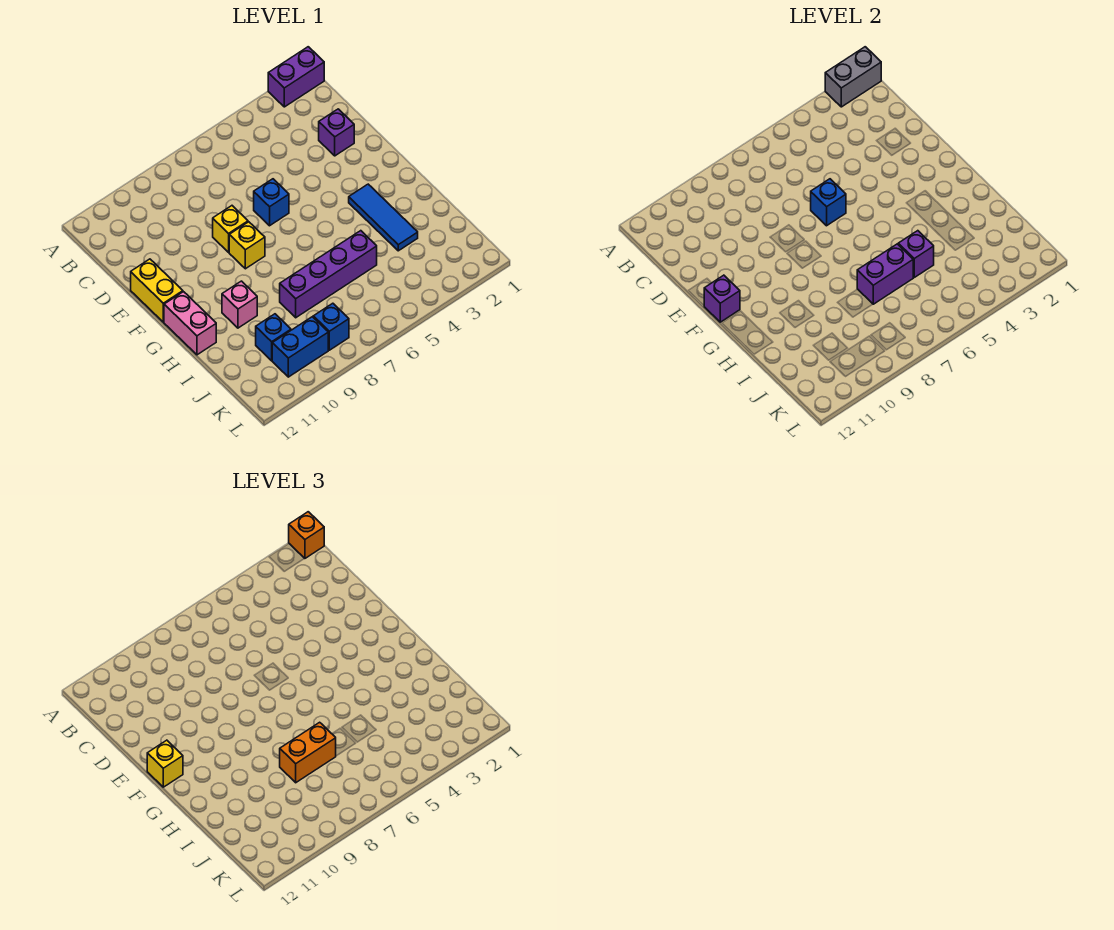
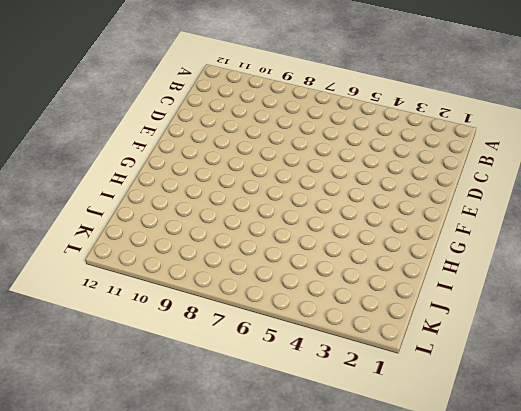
none -> purple 1x2 brick [268,47,324,107]
none -> purple 1x1 brick [319,109,354,156]
none -> blue 1x1 brick [254,179,289,226]

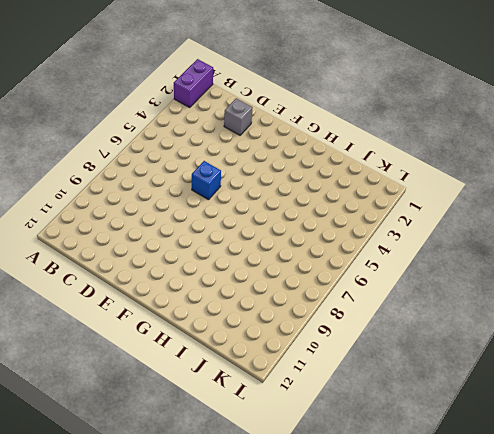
grey 1x1 brick [224,98,253,135] -> purple 1x1 brick [319,109,354,156]
none -> yellow 1x1 brick [213,206,248,252]
none -> yellow 1x2 brick [131,259,183,322]
none -> yellow 1x1 brick [229,222,265,269]

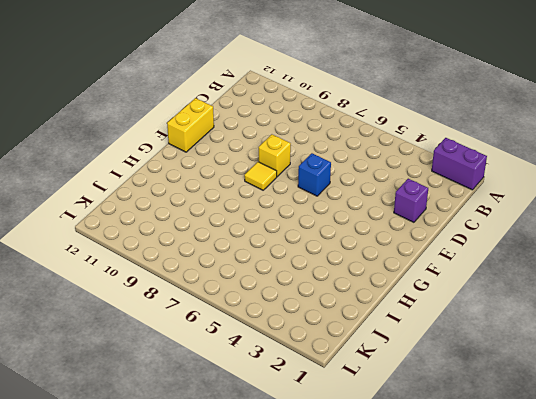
yellow 1x1 tile [244,162,277,190] -> yellow 1x1 brick [229,222,265,269]
none -> blue 1x3 tile [349,184,418,251]
none -> pink 1x2 brick [164,292,216,355]
none -> pink 1x1 brick [222,281,257,328]

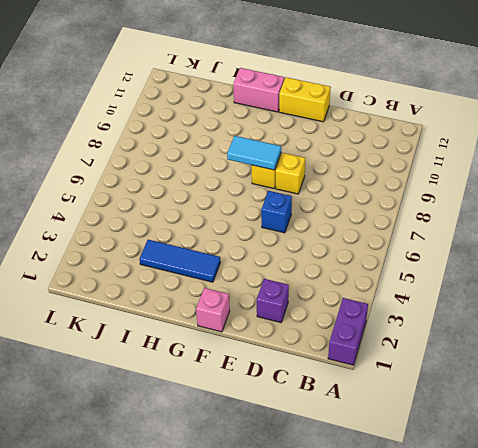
pink 1x1 brick [196,288,230,332] -> pink 1x1 brick moved to [222,281,257,328]
cyan 1x2 tile [227,136,281,170] -> none
none -> purple 1x4 brick [280,231,377,318]
none -> blue 1x1 brick [256,314,291,361]
none -> blue 1x1 brick [313,303,349,350]

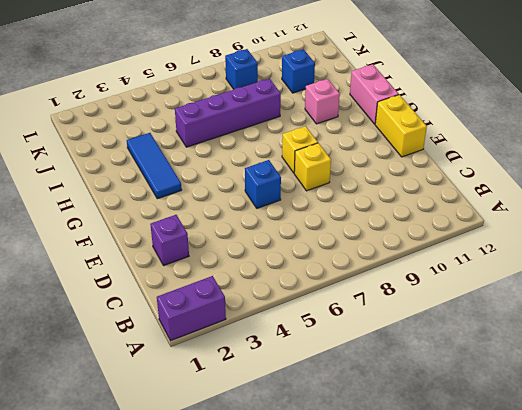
none -> blue 1x2 brick [272,317,328,377]
none -> grey 1x2 brick [825,47,881,107]
none -> blue 1x1 brick [811,179,846,226]

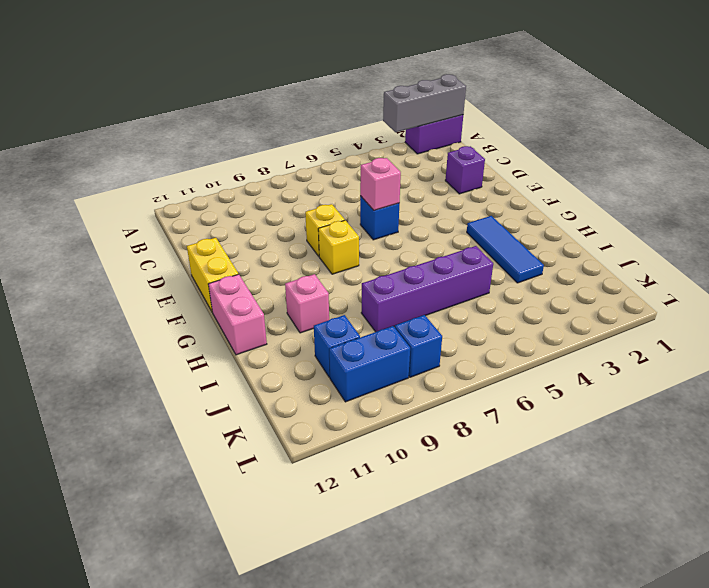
grey 1x3 brick [383,74,466,132] -> grey 1x2 brick [825,47,881,107]
pink 1x1 brick [360,158,401,210] -> blue 1x1 brick [811,179,846,226]
none -> purple 1x1 brick [704,275,740,322]
none -> purple 1x1 brick [898,231,934,277]
none -> purple 1x2 brick [857,244,914,304]

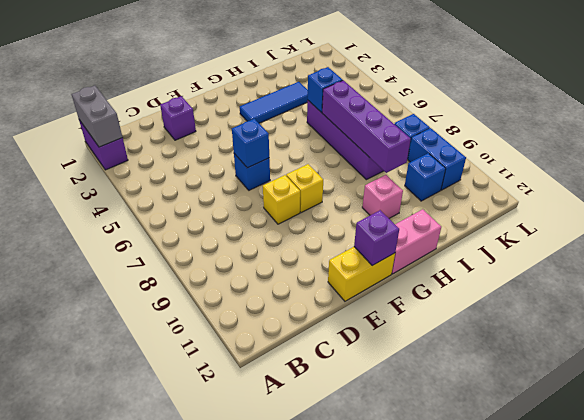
blue 1x1 brick [308,67,343,112] -> purple 1x1 brick [898,231,934,277]
purple 1x4 brick [322,80,411,173] -> purple 1x2 brick [857,244,914,304]
none -> orange 1x1 brick [289,512,324,559]
none -> yellow 1x1 brick [147,740,183,787]
none -> orange 1x2 brick [280,722,336,783]

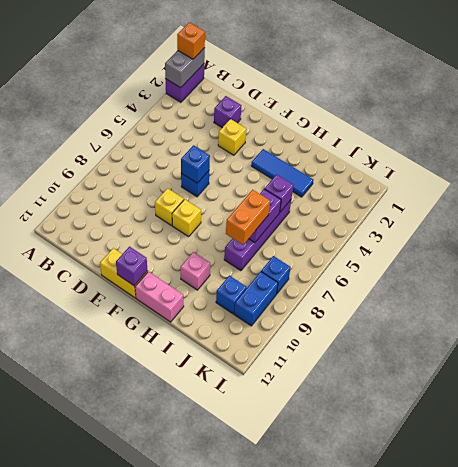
yellow 1x1 brick [218,119,246,155] -> yellow 1x1 brick moved to [147,740,183,787]

